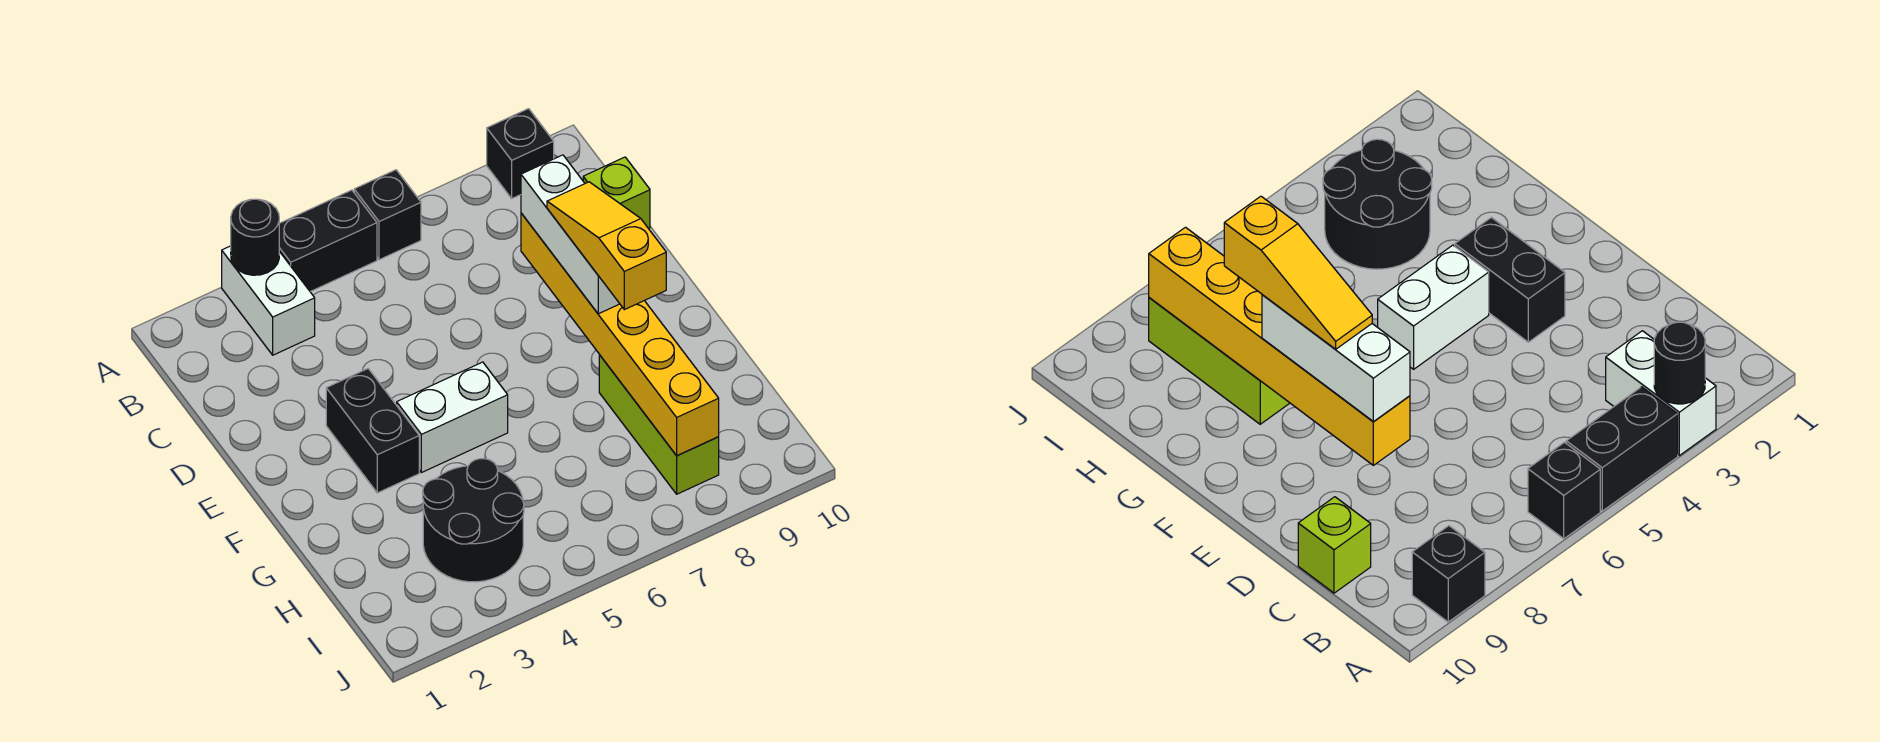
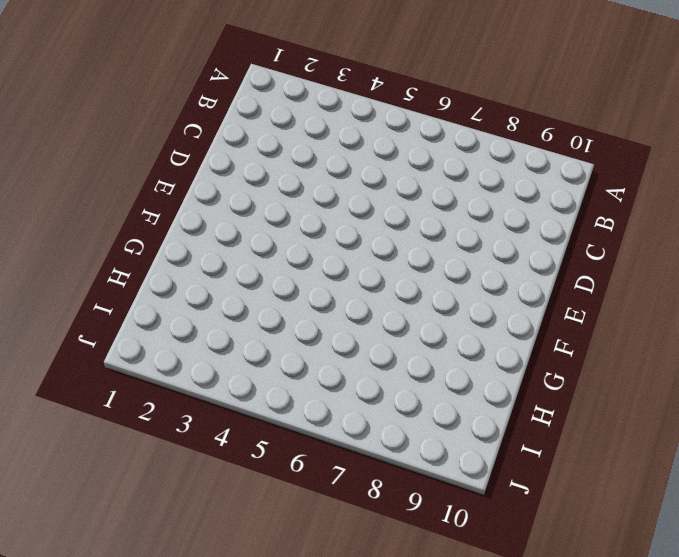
none -> white 1x2 brick [222,246,315,355]
none -> black 1x2 brick [279,190,377,292]
none -> black 1x1 brick [354,170,421,260]

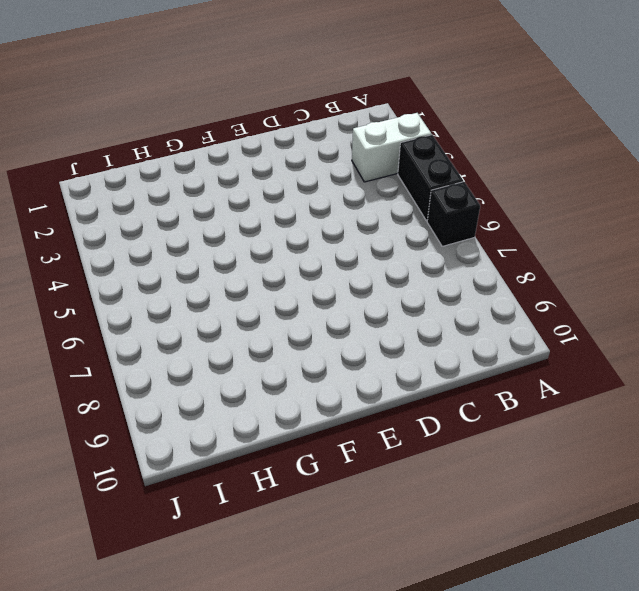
none -> black 1x1 brick [487,109,554,198]
none -> lime 1x1 brick [583,157,650,229]
none -> black 1x2 brick [326,369,419,493]

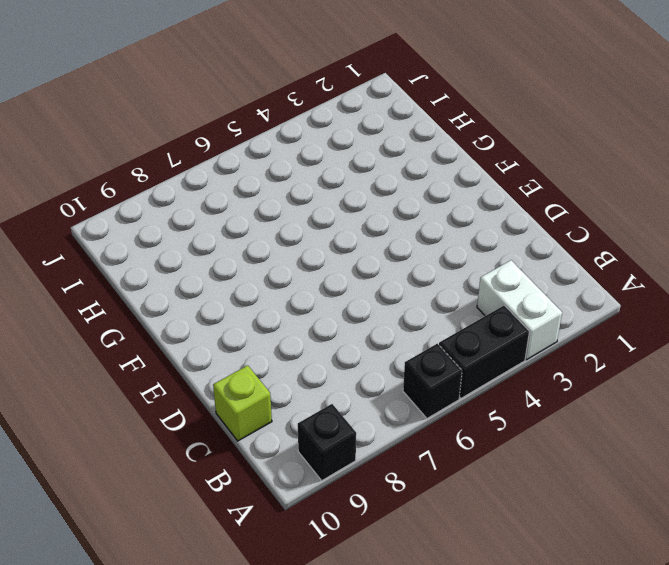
none -> black 1x2 brick [326,369,419,493]
none -> white 1x2 brick [397,362,508,473]
none -> lime 1x3 brick [599,355,719,494]

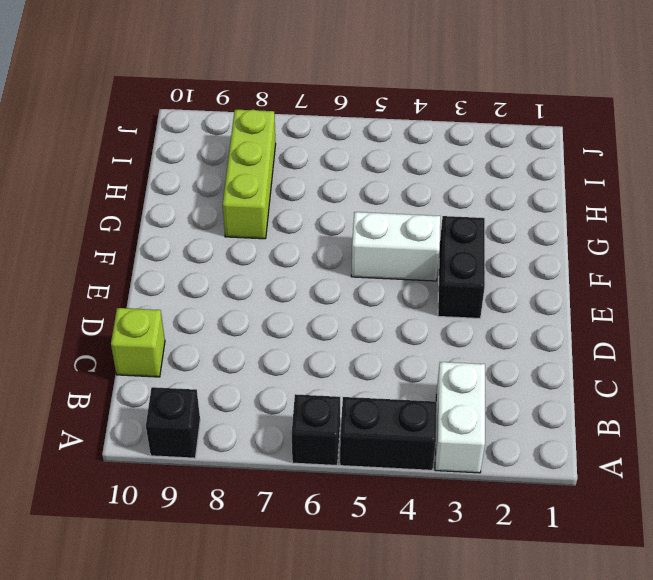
none -> black 2x2 round brick [423,459,524,582]
none -> black 1x1 round brick [231,199,279,275]
none -> yellow 1x6 brick [521,213,719,456]

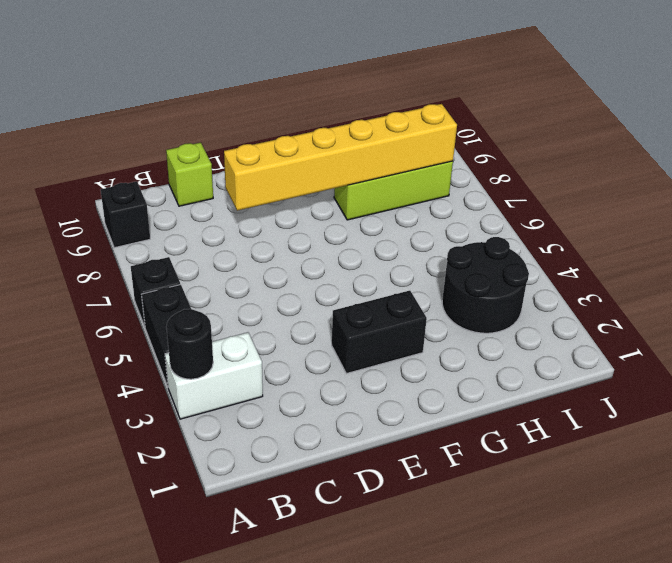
none -> white 1x2 brick [397,362,508,473]
none -> white 1x3 brick [521,155,620,314]
none -> yellow 1x3 slope [547,182,666,310]

